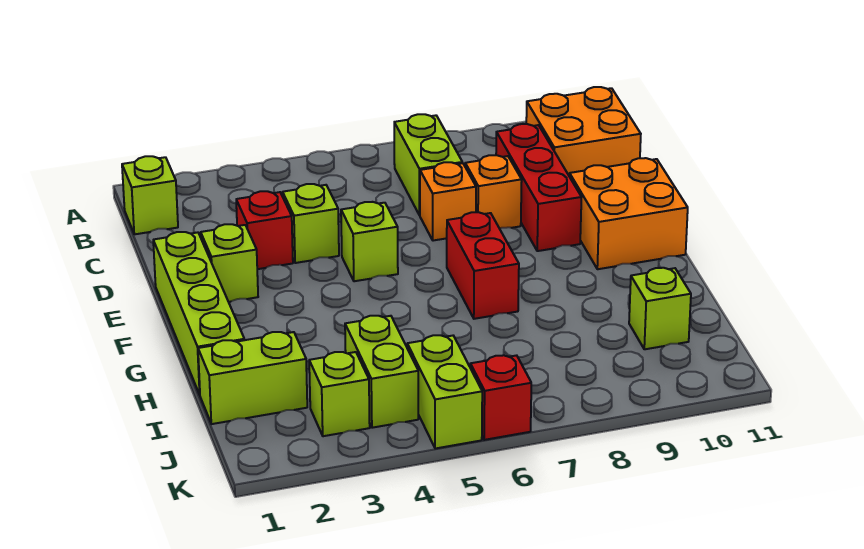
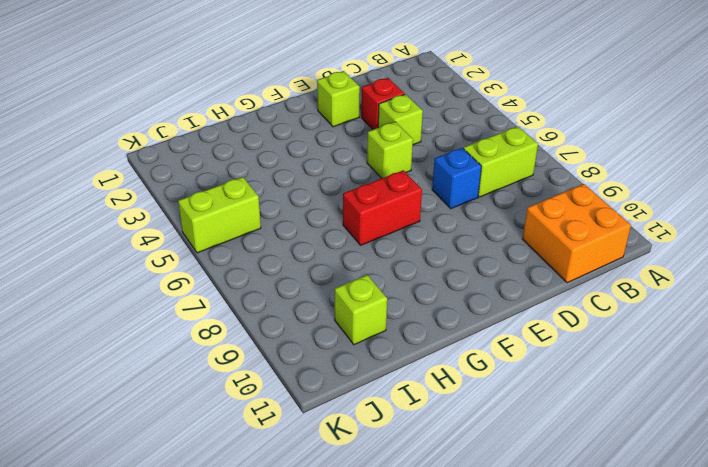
blue 1x1 brick [432,148,481,209] -> orange 1x1 brick [420,162,476,241]
none -> lime 1x1 brick [122,156,178,234]
none -> red 1x3 brick [496,124,581,251]
none -> orange 1x1 brick [465,155,522,229]

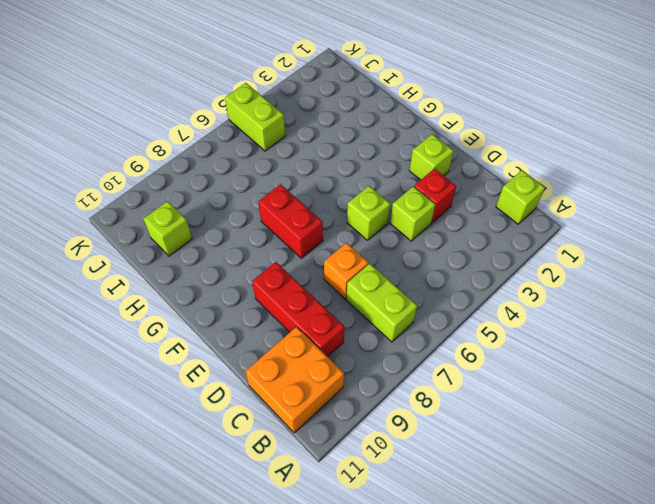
none -> orange 1x1 brick [465,155,522,229]
none -> lime 1x4 brick [153,232,244,395]
none -> orange 2x2 brick [569,158,688,269]

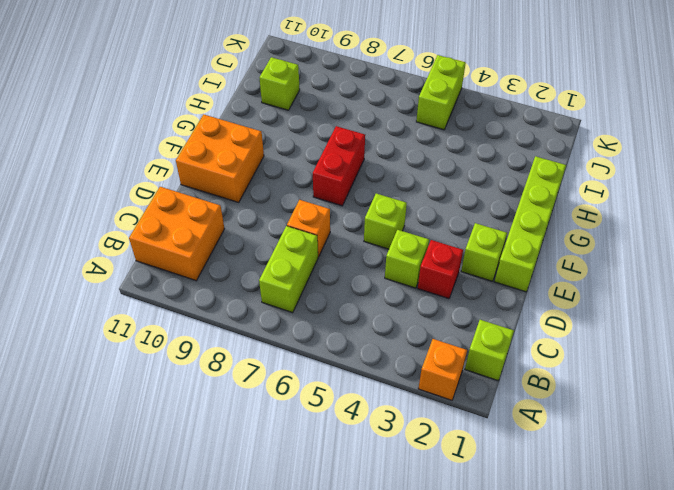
orange 1x1 brick [418,339,467,400] -> orange 1x1 brick moved to [465,155,522,229]
none -> red 1x3 brick [496,124,581,251]
none -> lime 1x2 brick [198,332,307,424]
none -> lime 1x2 brick [345,316,418,428]

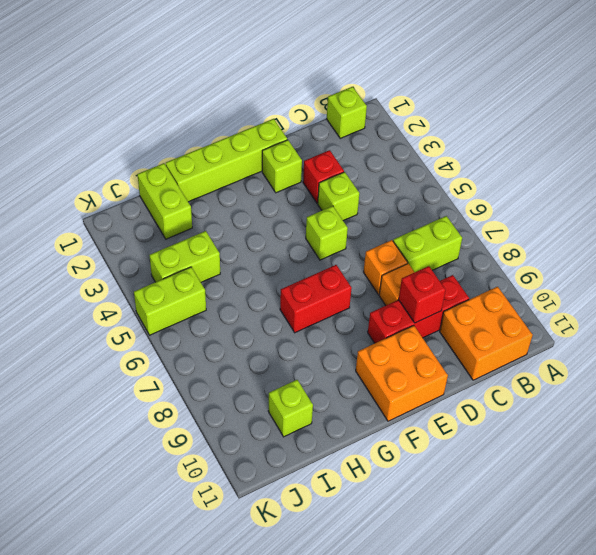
red 1x1 brick [399,266,446,323] -> red 1x1 brick moved to [470,355,531,440]
none -> lime 1x1 brick [309,352,370,436]

